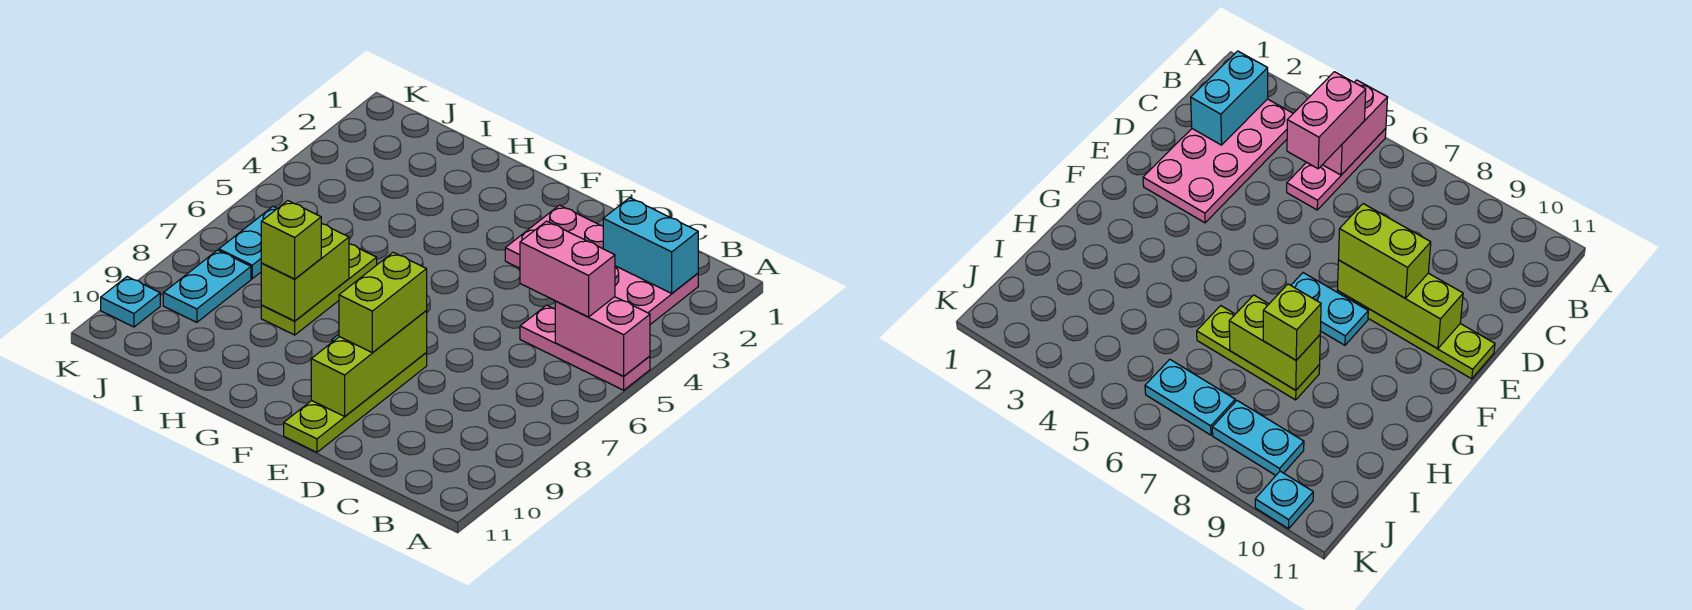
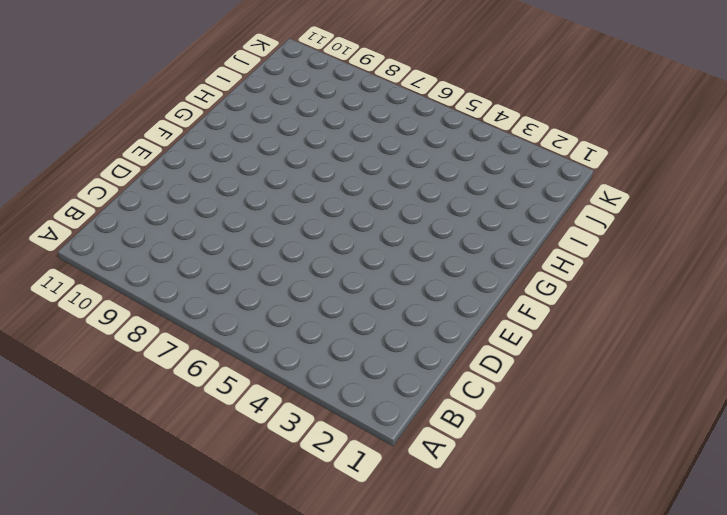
none -> pink 1x3 plate [520,305,650,390]
none -> pink 2x4 plate [505,205,698,324]
none -> lime 1x4 plate [284,353,427,452]

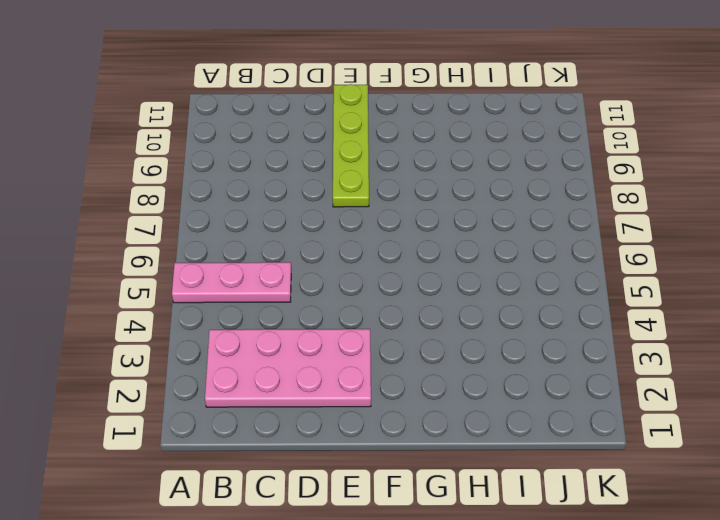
none -> cyan 1x2 plate [1291,273,1368,345]
none -> lime 1x3 plate [261,244,377,335]
none -> cyan 1x2 plate [219,206,277,279]

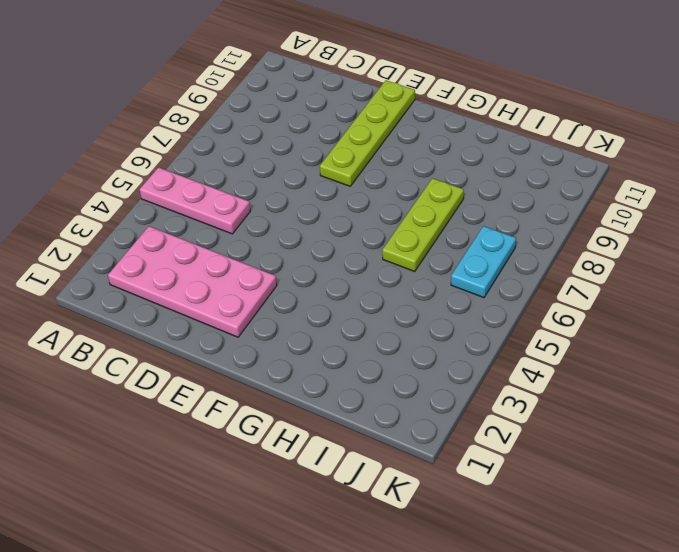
none -> cyan 1x2 plate [1291,273,1368,345]
none -> cyan 1x2 plate [163,250,251,322]
none -> cyan 1x1 plate [101,277,160,327]

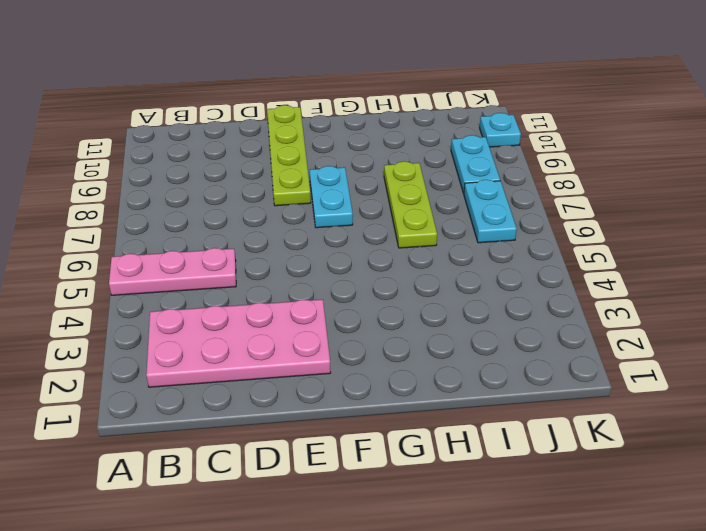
none -> pink 1x2 brick [555,297,650,376]
none -> cyan 1x2 brick [603,198,698,293]
none -> lime 1x3 brick [311,311,427,416]

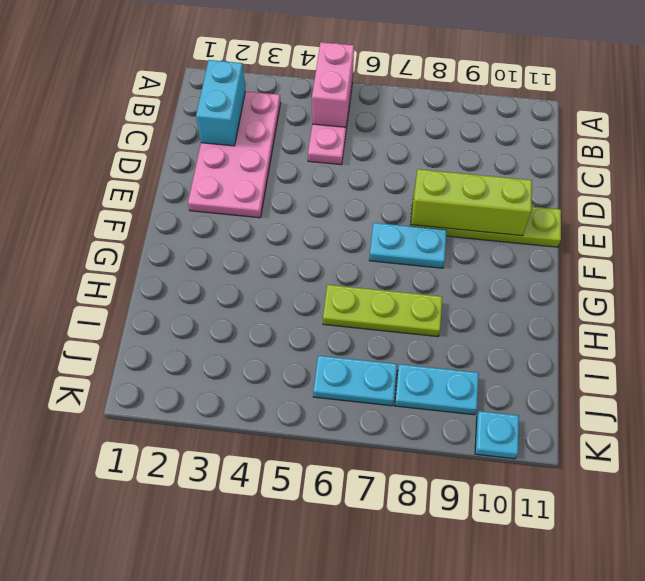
none -> lime 1x2 brick [261,224,349,321]
none -> pink 1x2 brick [520,221,615,317]
none -> lime 1x2 brick [339,252,427,353]

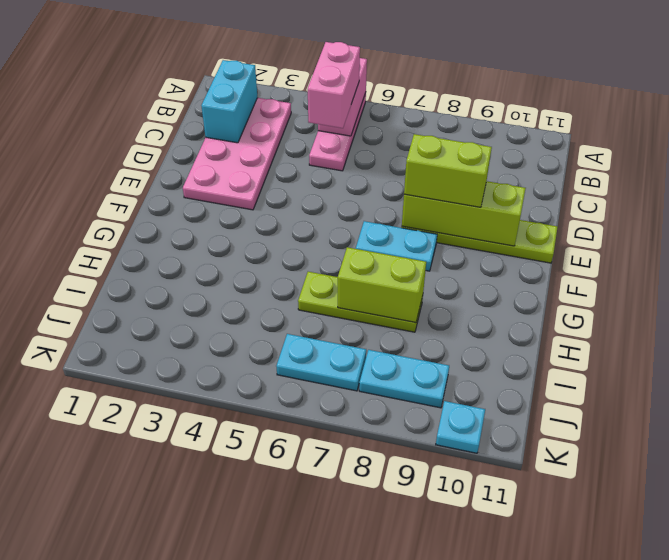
none -> lime 1x1 brick [261,201,321,279]

